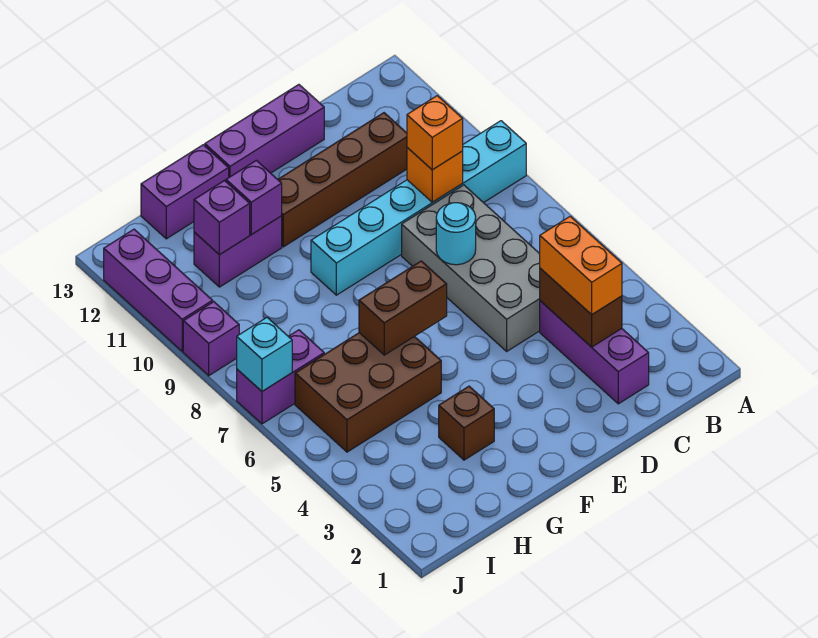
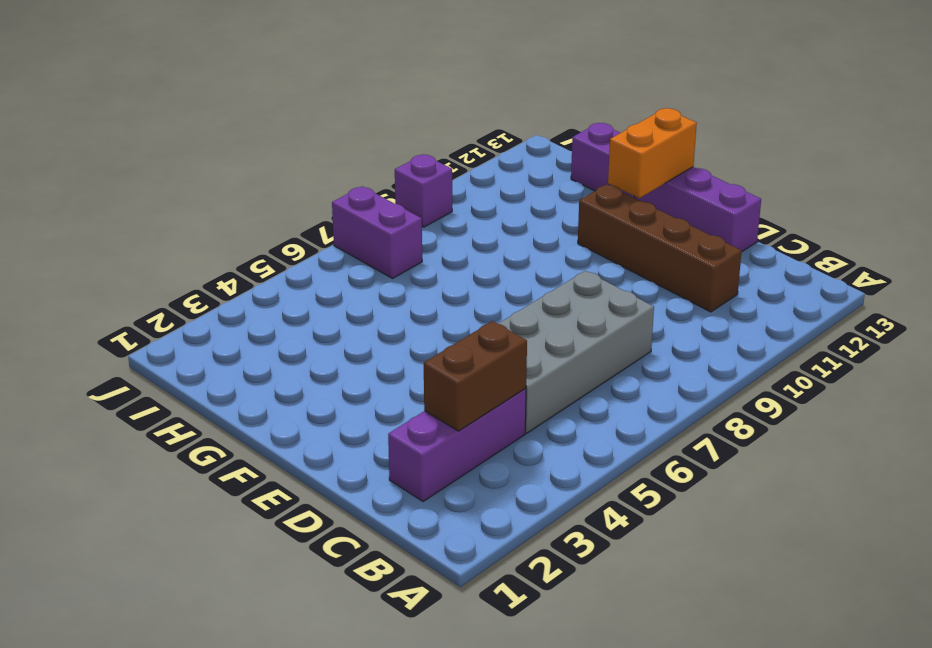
orange 1x2 brick [608,108,697,198] -> orange 1x2 brick moved to [539,216,622,315]
none -> cyan 1x6 brick [311,121,526,295]
none -> brown 1x1 brick [439,386,494,460]
none -> brown 2x3 brick [295,333,441,452]

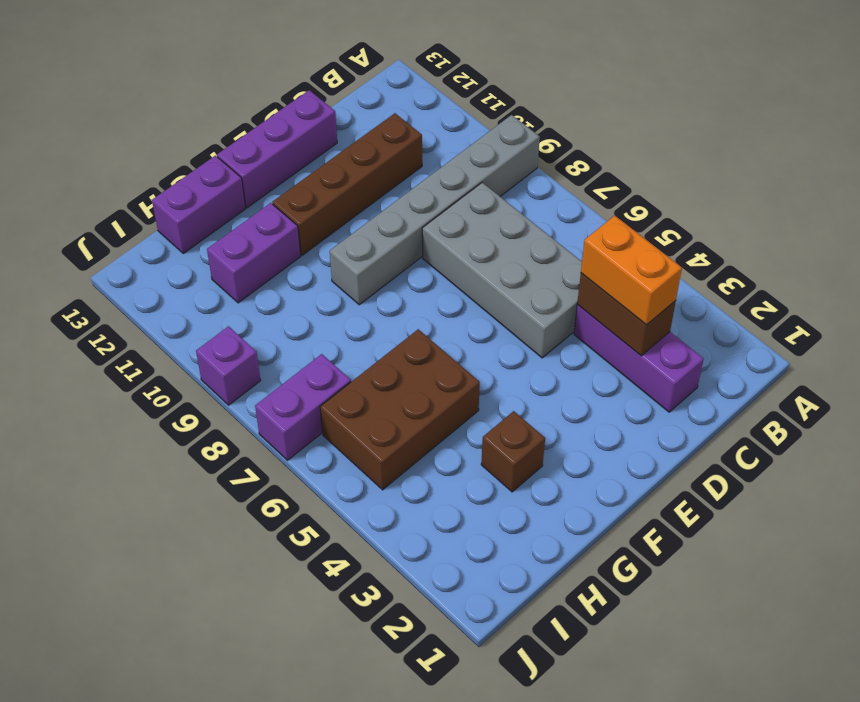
grey 1x6 brick [330,115,540,305] -> cyan 1x6 brick [311,121,526,295]
none -> purple 1x3 brick [104,229,213,351]
none -> orange 1x1 brick [407,147,463,202]
none -> cyan 1x1 round brick [436,203,476,265]

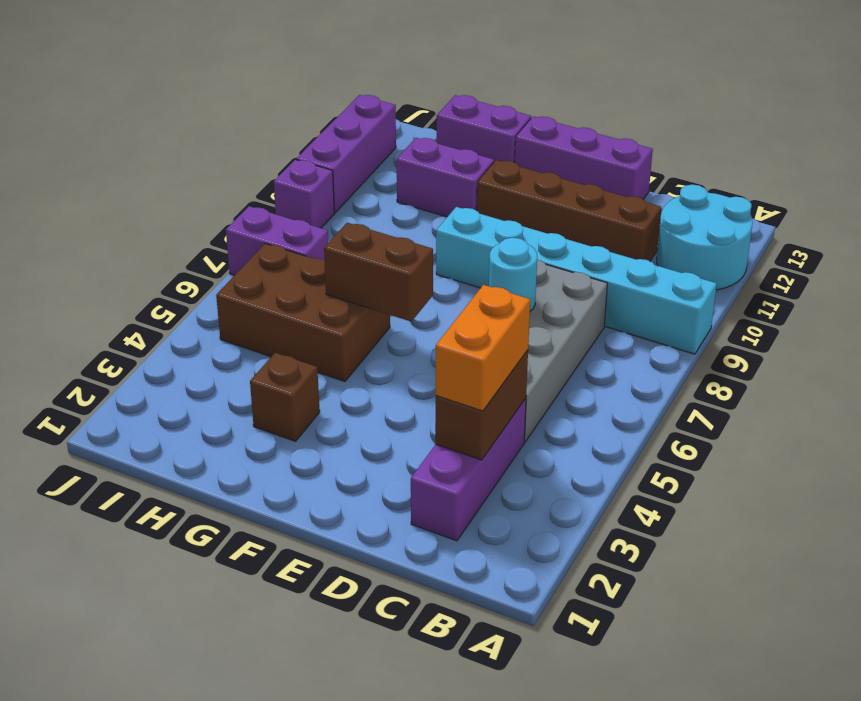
cyan 2x2 round brick [657,185,753,290] -> none
none -> orange 1x1 brick [407,147,463,202]
none -> purple 1x1 brick [226,160,282,234]
none -> purple 1x1 brick [194,181,250,255]

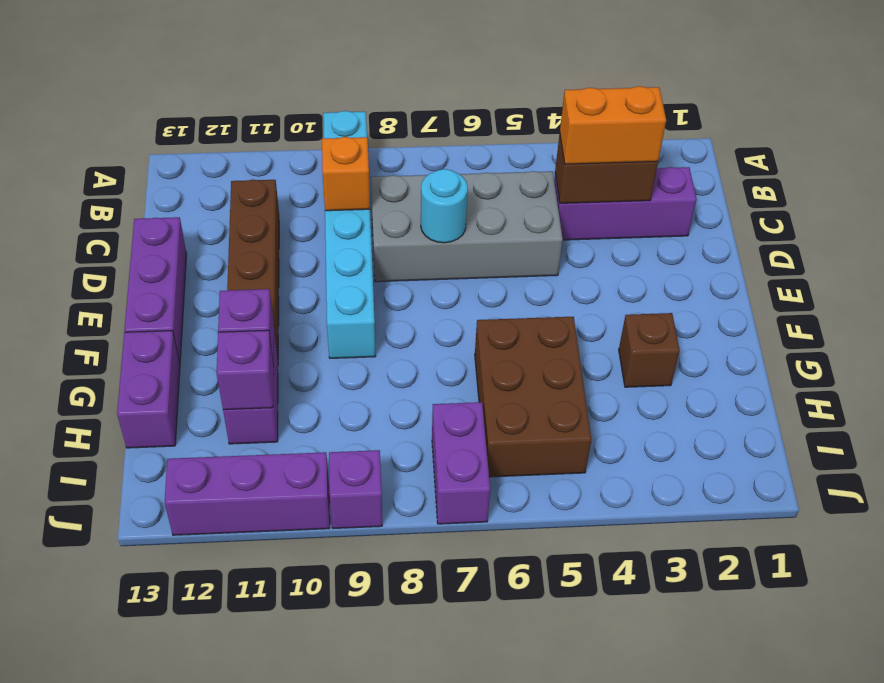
none -> brown 1x2 brick [359,261,447,355]
none -> cyan 1x1 brick [237,318,292,391]
none -> orange 1x1 brick [407,96,463,170]

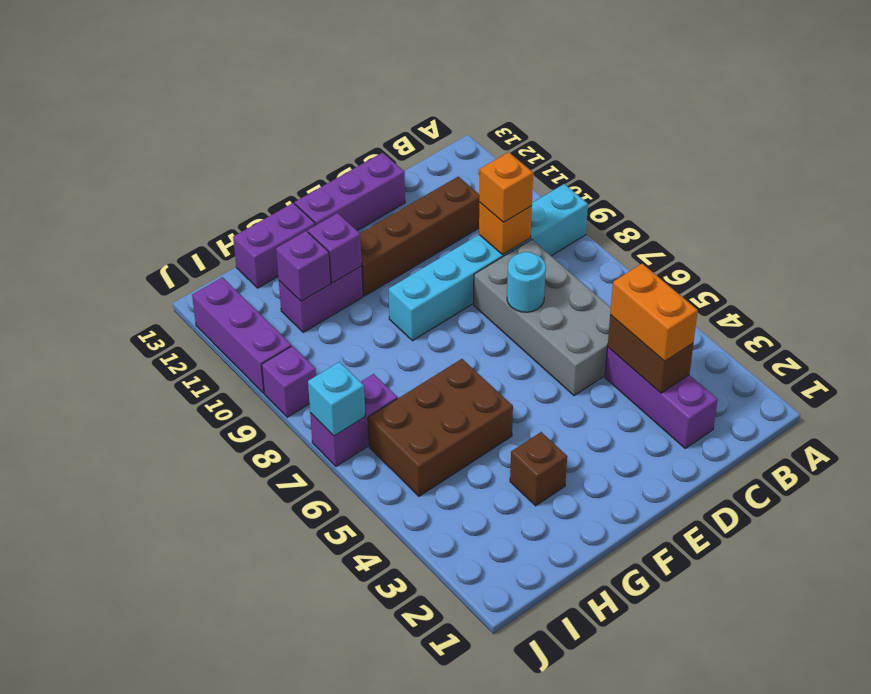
none -> brown 1x2 brick [359,261,447,355]

